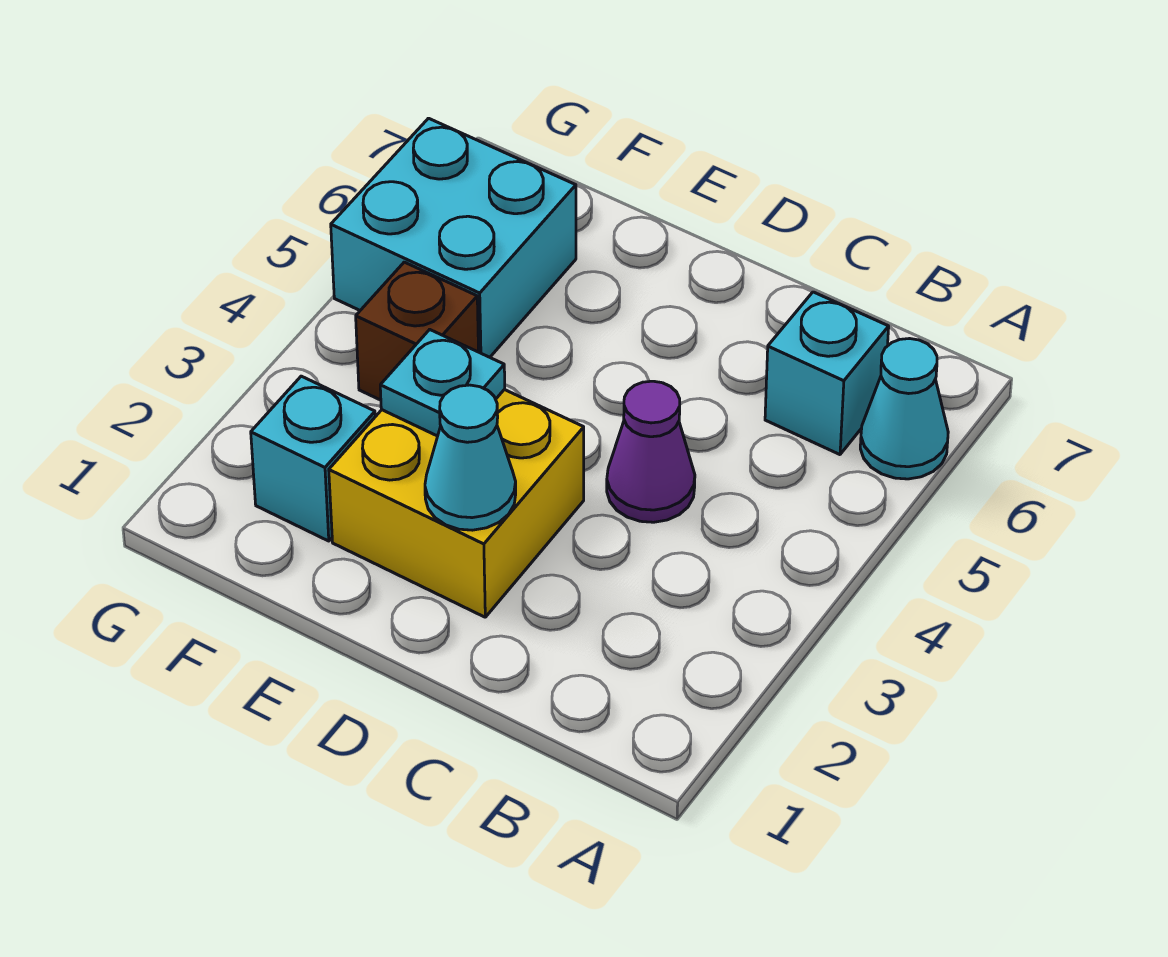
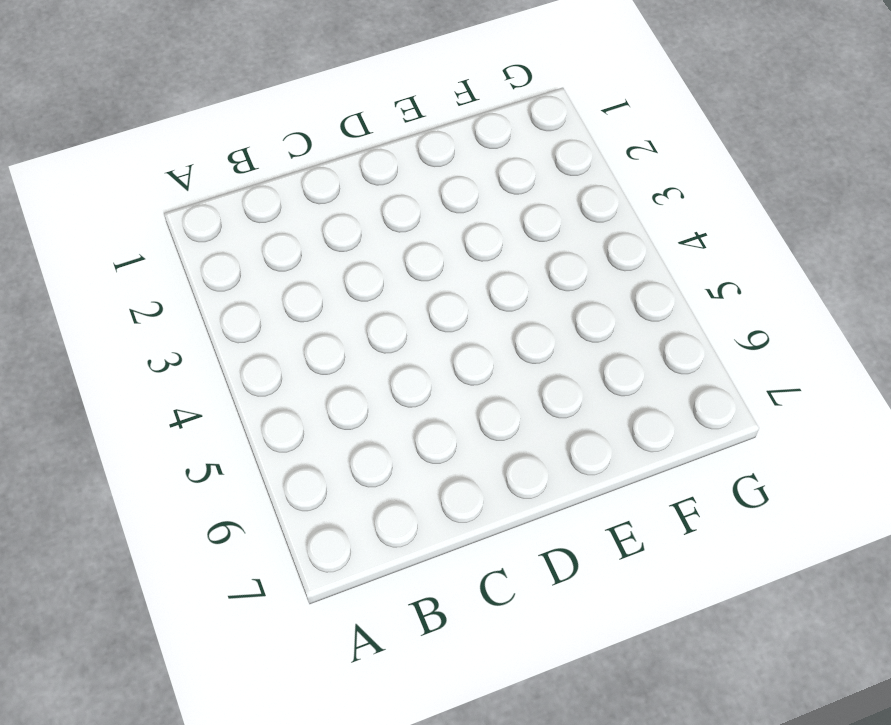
none -> cyan 1x1 cone [860,339,948,479]
none -> cyan 1x1 brick [765,292,889,455]

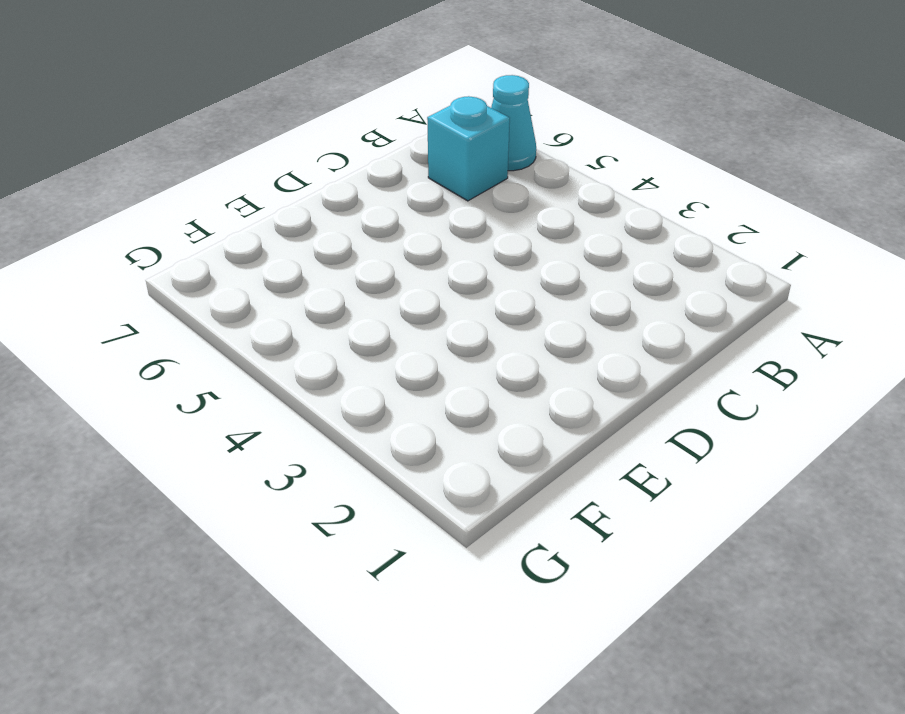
none -> purple 1x1 cone [607,381,695,522]
none -> yellow 2x2 brick [329,390,584,617]

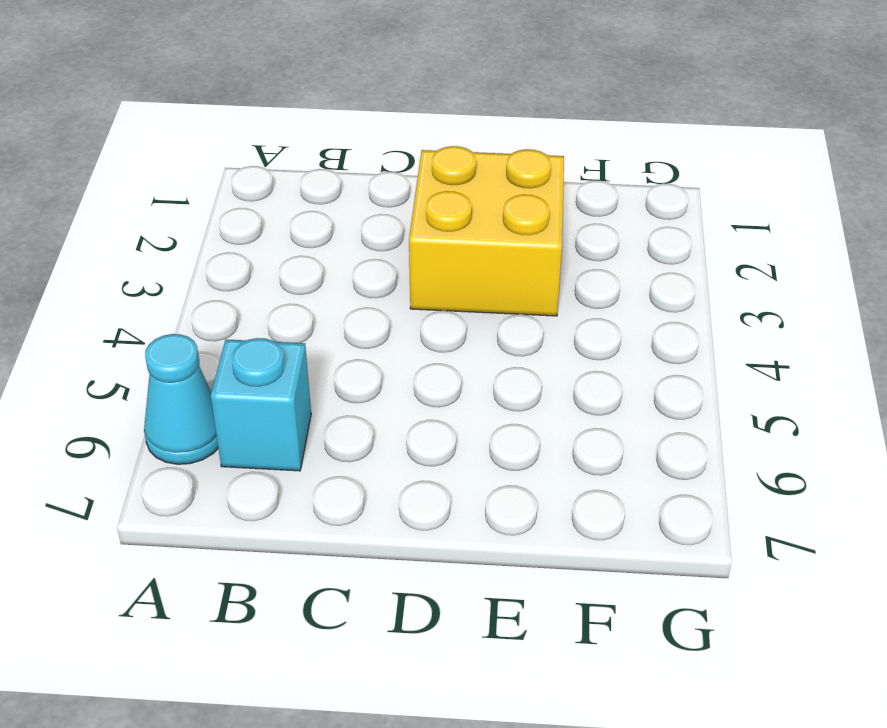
none -> purple 1x1 cone [607,381,695,522]
none -> cyan 1x1 brick [251,376,375,541]

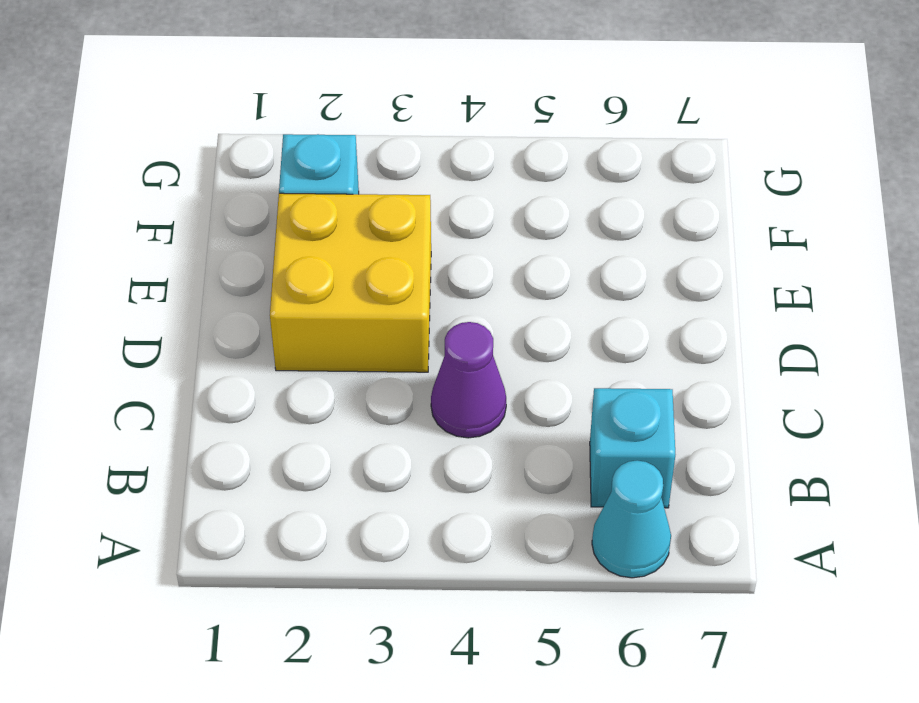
none -> brown 1x1 brick [356,262,478,400]
none -> cyan 2x2 brick [331,118,576,357]

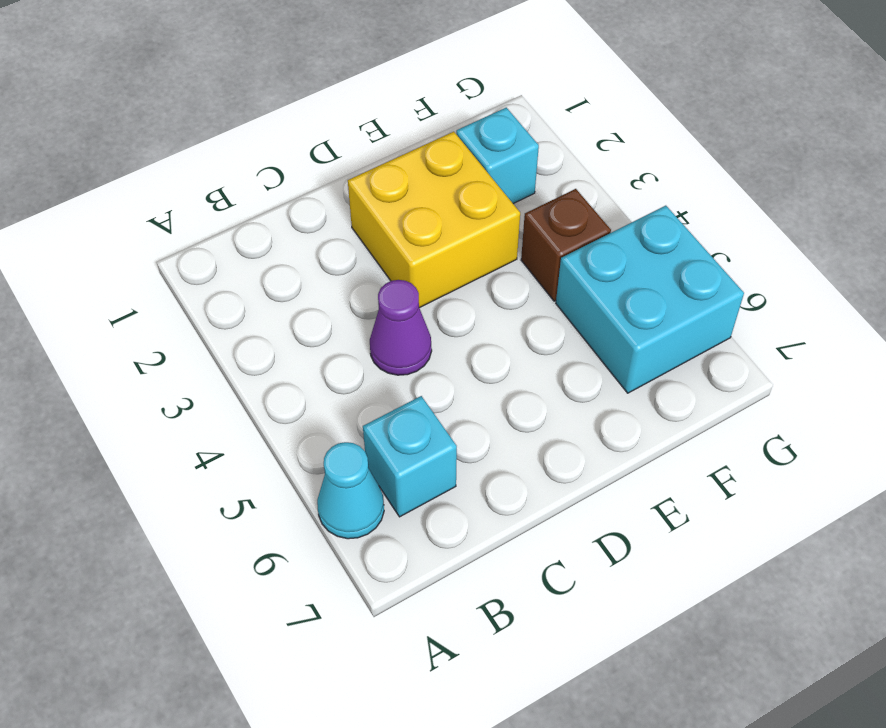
none -> cyan 1x1 cone [425,385,516,530]
none -> cyan 1x1 plate [380,330,505,436]

